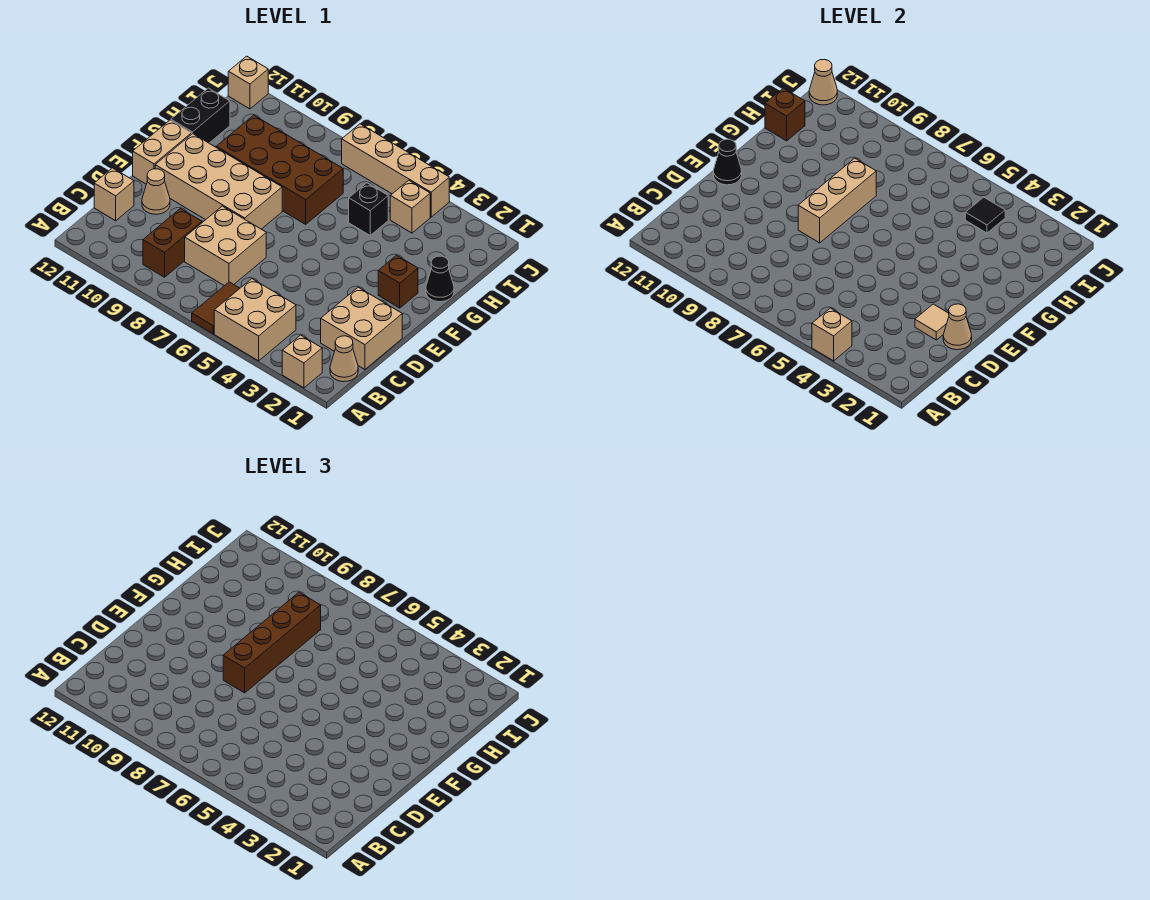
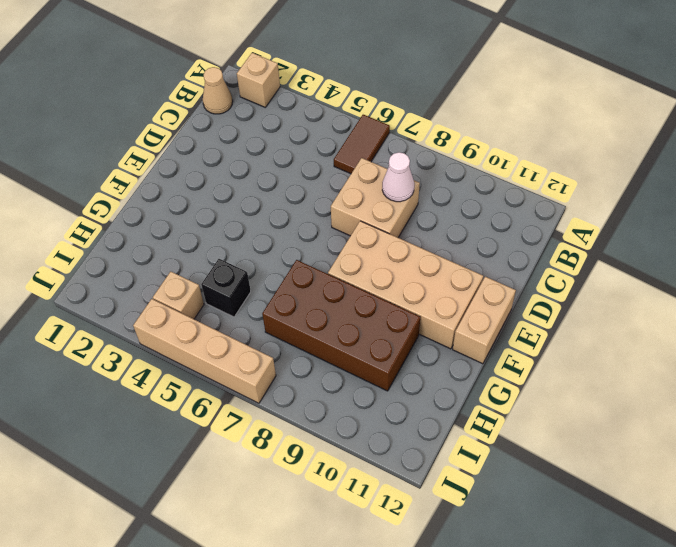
white 1x1 cone [382,152,414,202] -> none
none -> tan 2x2 brick [214,279,296,361]
none -> brown 1x2 brick [143,209,202,277]
none -> tan 2x2 brick [321,287,402,369]

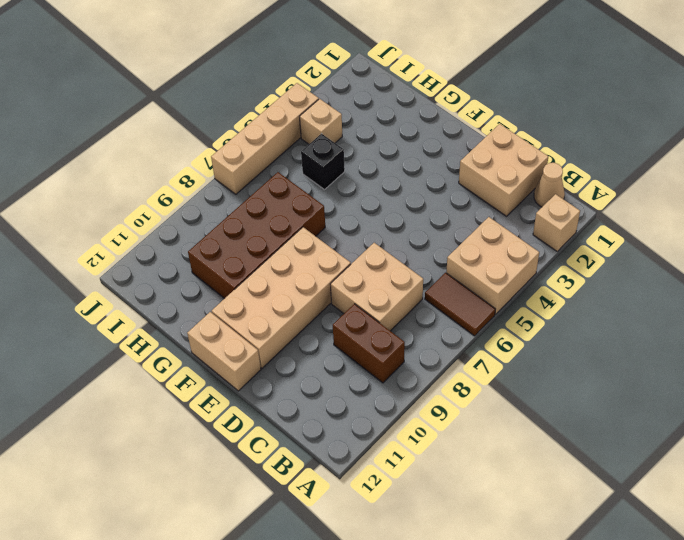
none -> tan 1x1 brick [94,168,134,221]
none -> tan 1x1 cone [142,169,170,214]
none -> brown 1x1 brick [378,255,418,308]

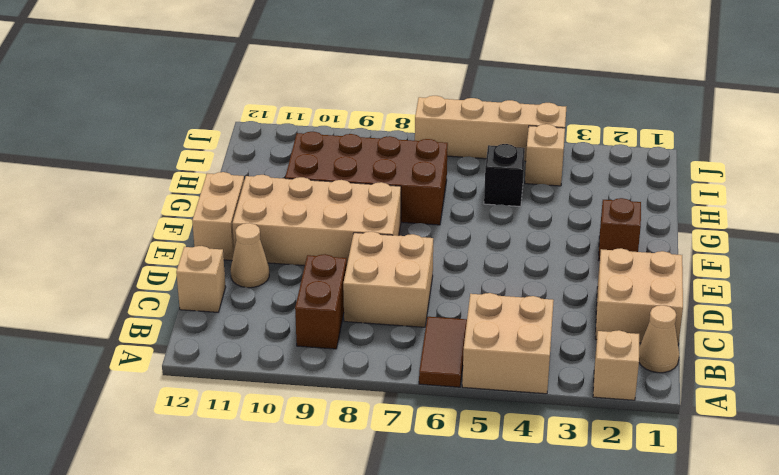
none -> black 1x1 cone [426,256,454,302]
none -> black 1x2 brick [171,88,230,143]
none -> tan 1x1 brick [228,56,268,109]

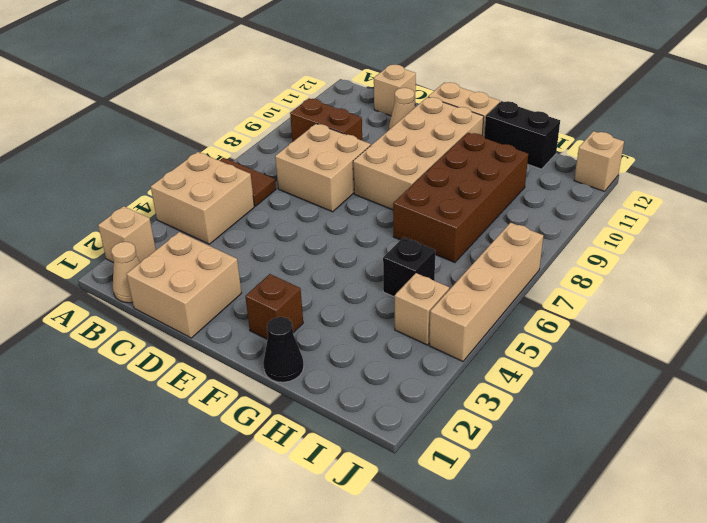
none -> tan 1x1 brick [812,308,852,361]
none -> tan 1x1 cone [943,304,972,350]
none -> tan 1x1 tile [915,304,949,340]

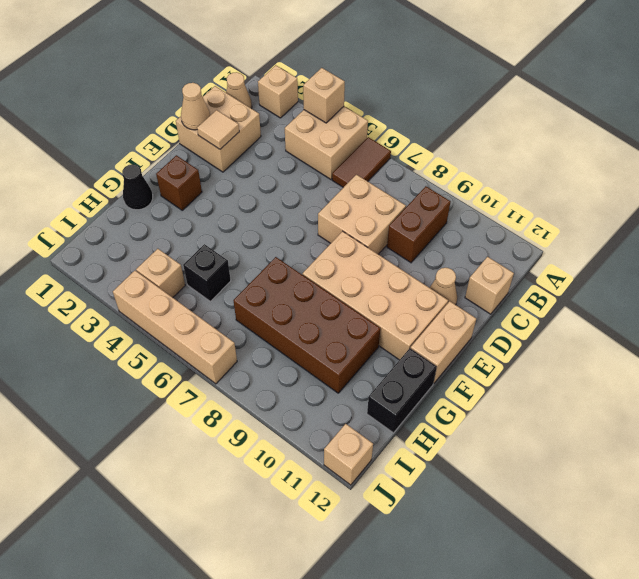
none -> tan 1x3 brick [798,158,876,243]
none -> black 1x1 cone [713,139,742,185]
none -> brown 1x1 brick [765,88,805,141]

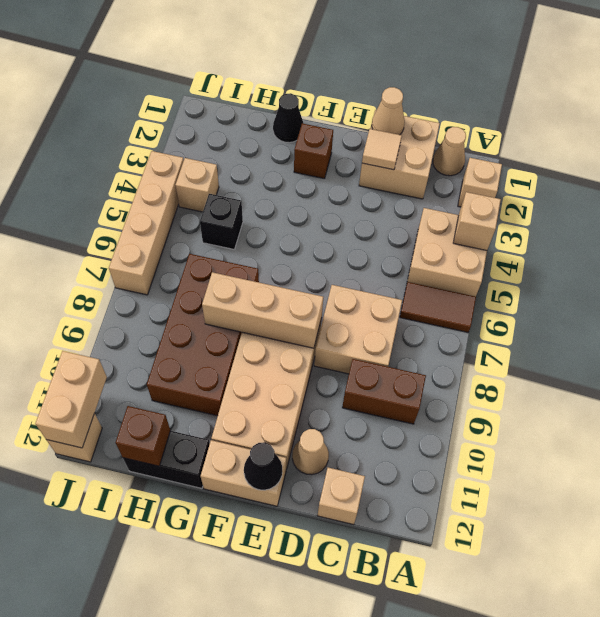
tan 1x2 brick [35,351,107,448] -> tan 1x1 cone [809,59,837,105]
none -> black 1x1 tile [965,197,1005,233]
none -> brown 1x4 brick [223,592,321,693]

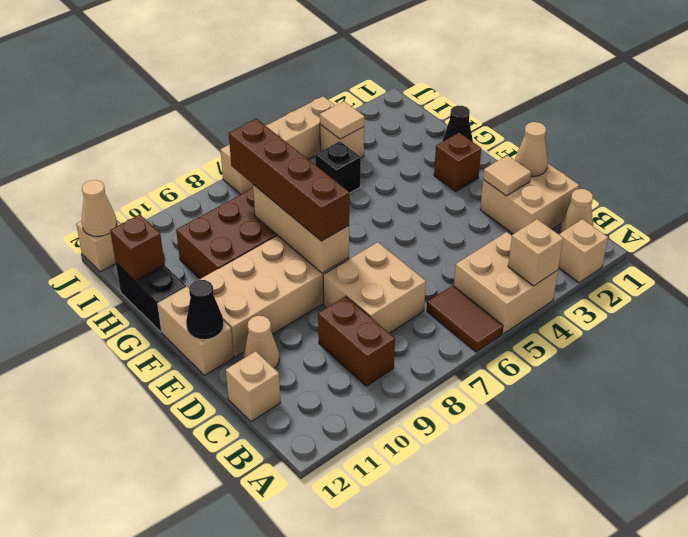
tan 1x1 tile [320,101,364,139] -> black 1x1 tile [965,197,1005,233]

